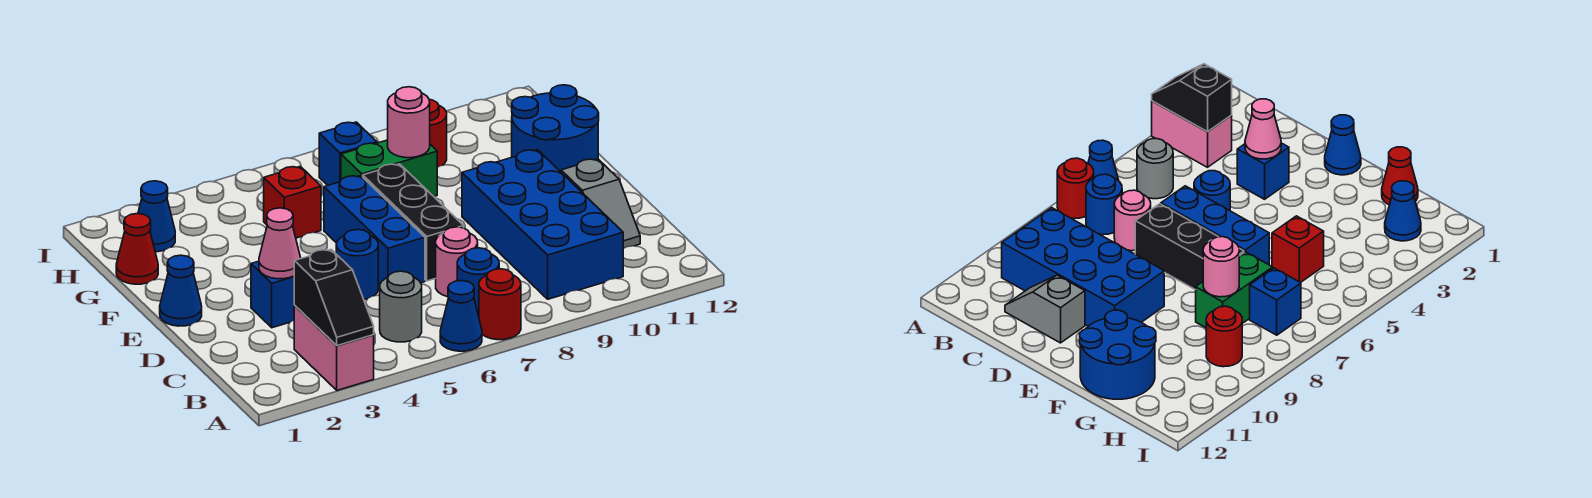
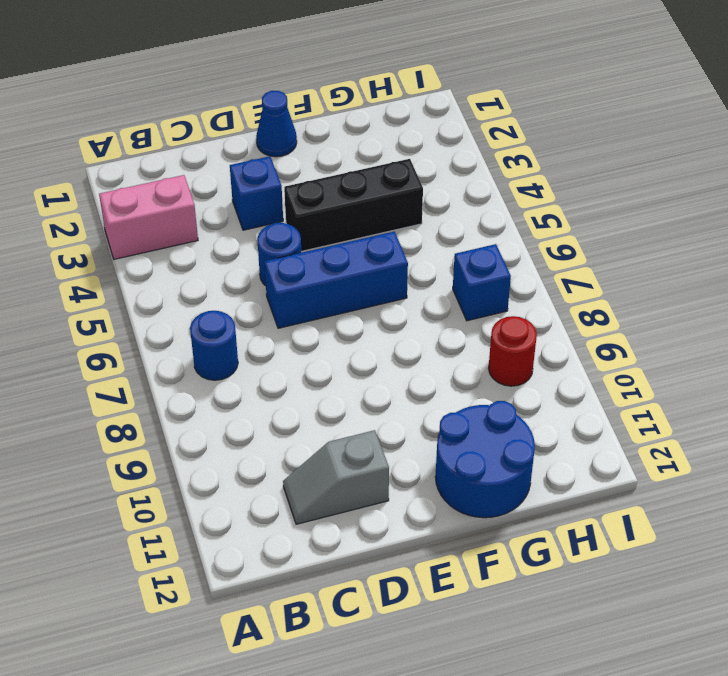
black 1x3 brick [284,159,423,251] -> black 1x3 brick moved to [363,164,464,281]
none -> blue 1x1 cone [440,281,482,351]
none -> red 1x1 round brick [479,269,521,340]
none -> grey 1x1 round brick [380,271,422,342]

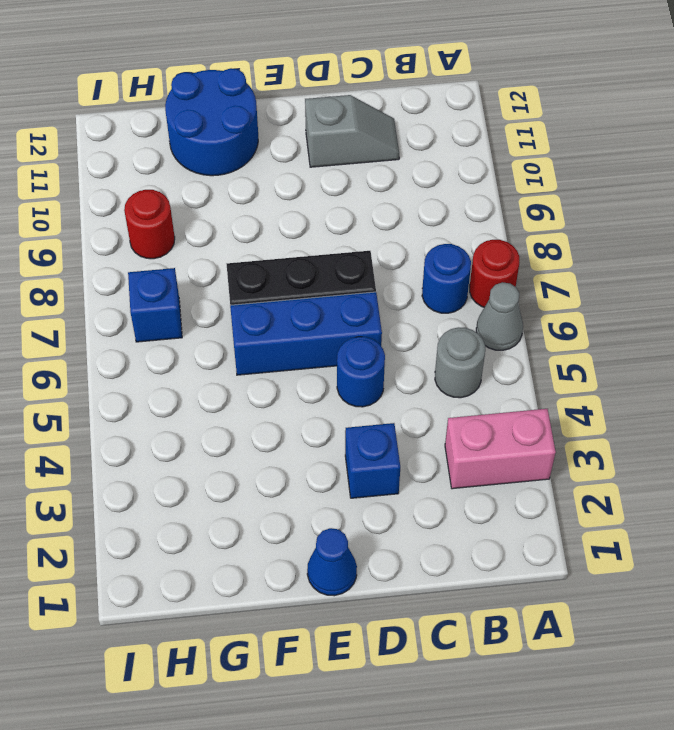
grey 1x1 cone [476,282,523,350] -> blue 1x1 cone [440,281,482,351]
none -> blue 2x4 brick [462,150,623,299]
none -> pink 1x1 round brick [436,227,478,297]
none -> red 1x1 cone [116,214,158,284]

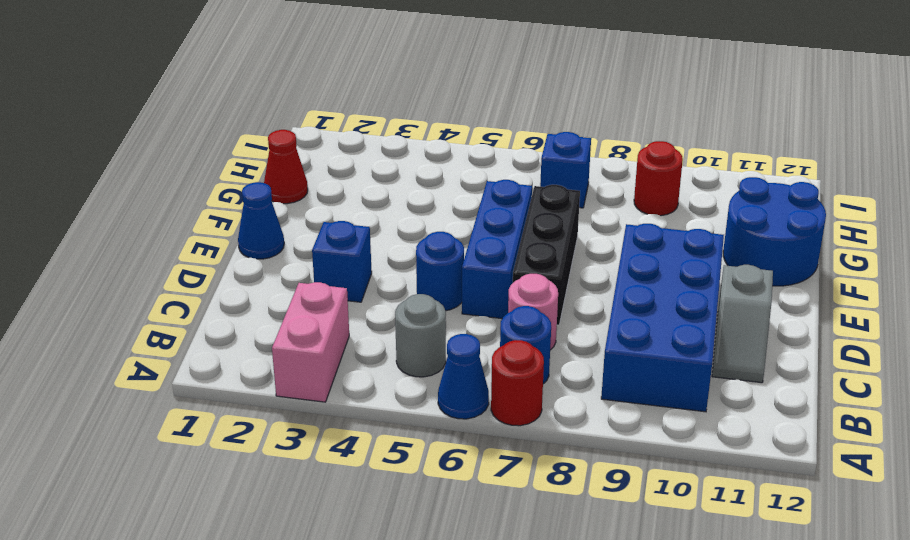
none -> red 1x1 brick [264,166,321,238]
none -> green 1x2 brick [341,140,437,196]
none -> blue 1x1 cone [138,181,175,252]

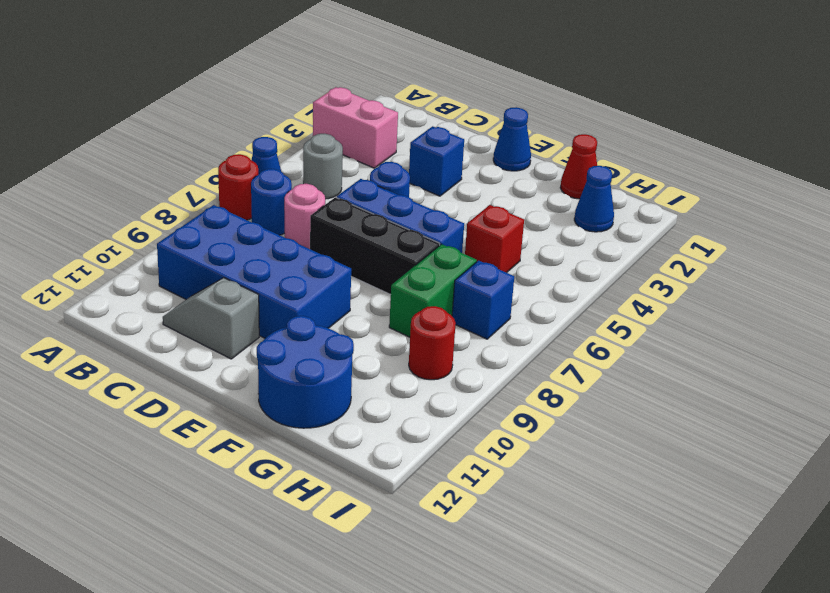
none -> black 1x2 slope [294,250,374,346]
none -> pink 1x1 cone [259,208,301,279]
none -> pink 1x1 round brick [388,87,430,158]

